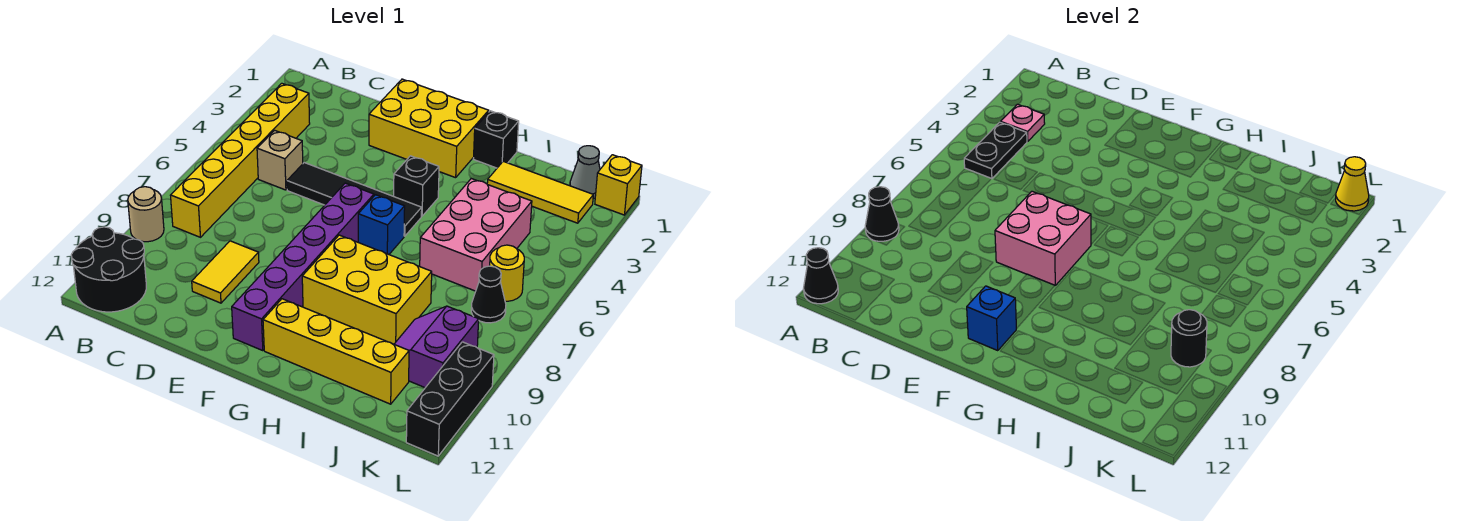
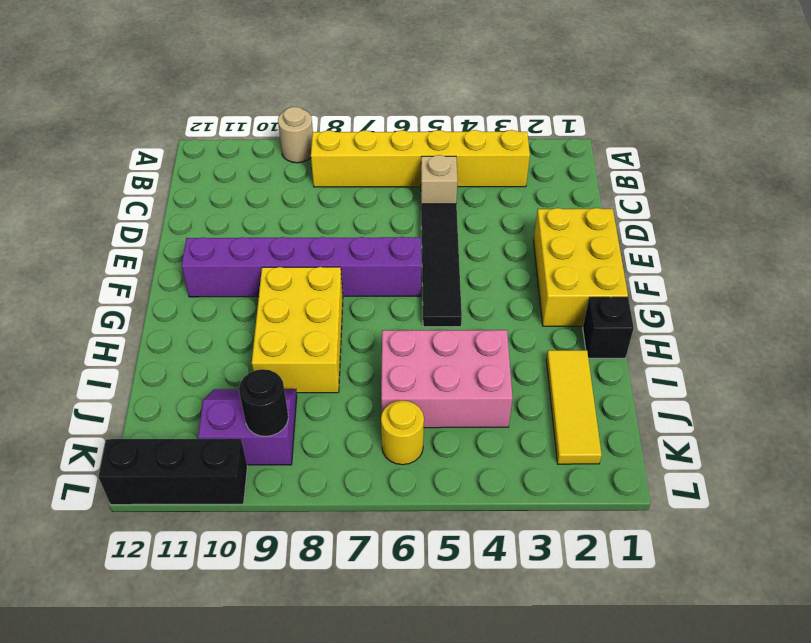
none -> black 2x2 round brick [71,227,146,312]
none -> yellow 1x2 tile [192,241,259,303]
none -> black 1x1 brick [394,156,439,216]

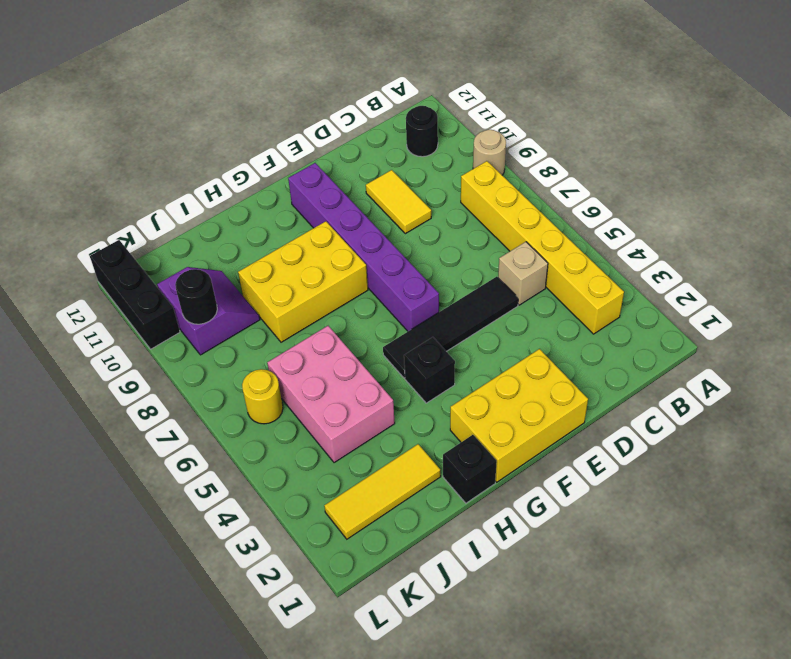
black 1x1 round brick [406,106,438,157] -> black 2x2 round brick [71,227,146,312]
none -> blue 1x1 brick [358,195,405,254]
none -> yellow 1x4 brick [263,299,409,404]
none -> grey 1x1 cone [570,146,600,199]

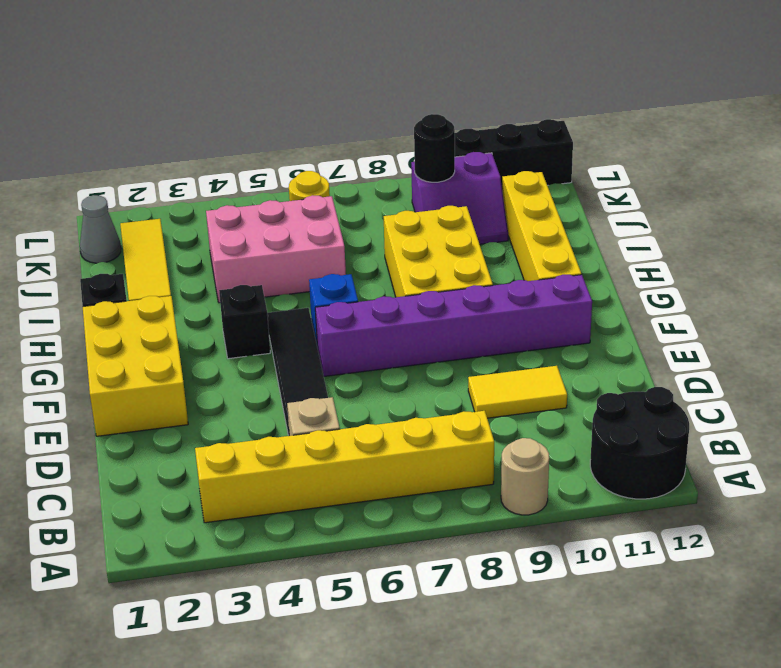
none -> black 1x1 cone [471,266,506,323]
none -> yellow 1x1 brick [595,155,642,215]
none -> black 1x1 cone [865,187,899,241]

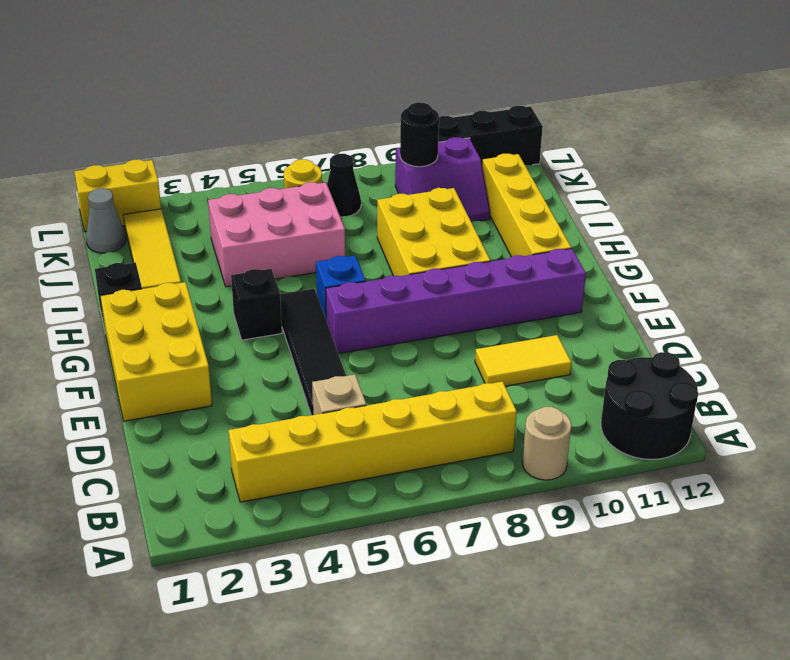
yellow 1x2 brick [74,160,161,232] -> yellow 1x1 brick [595,155,642,215]
none -> black 1x1 cone [865,187,899,241]
none -> black 1x1 cone [804,248,838,304]
none -> pink 1x1 plate [1001,104,1045,141]

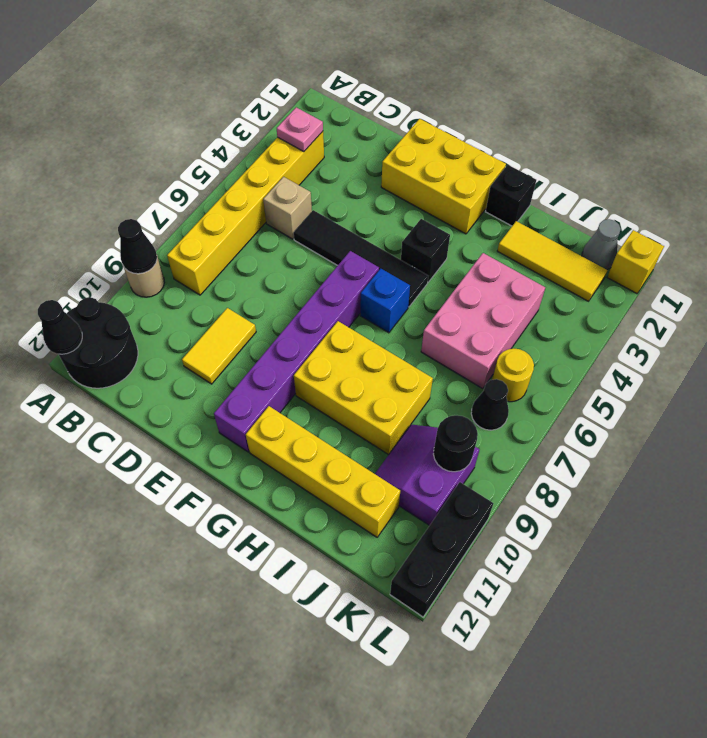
none -> black 1x2 plate [964,122,1027,179]
none -> pink 2x2 brick [995,191,1091,285]
none -> blue 1x1 brick [967,286,1016,351]

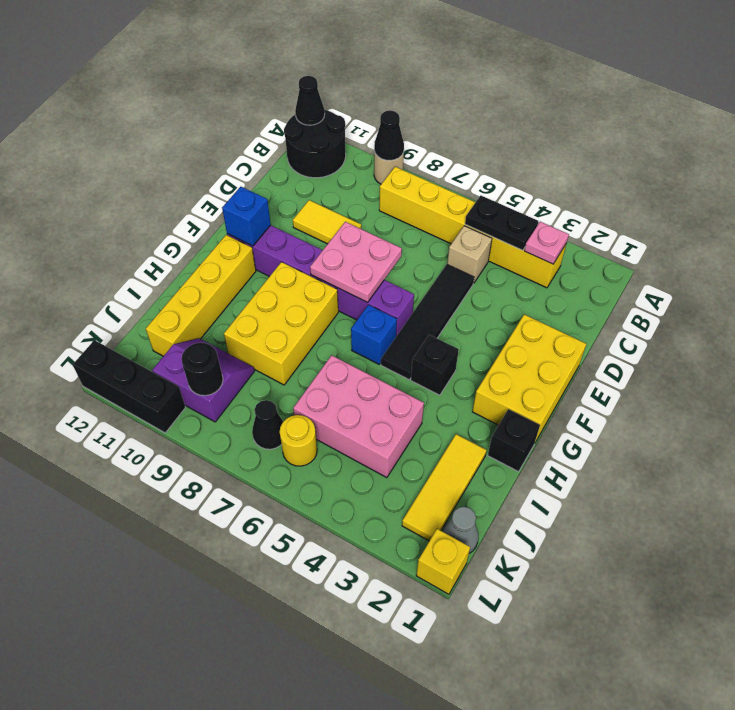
pink 2x2 plate [310,222,402,302] -> pink 2x2 brick [995,191,1091,285]
none -> yellow 1x1 cone [1336,157,1369,211]

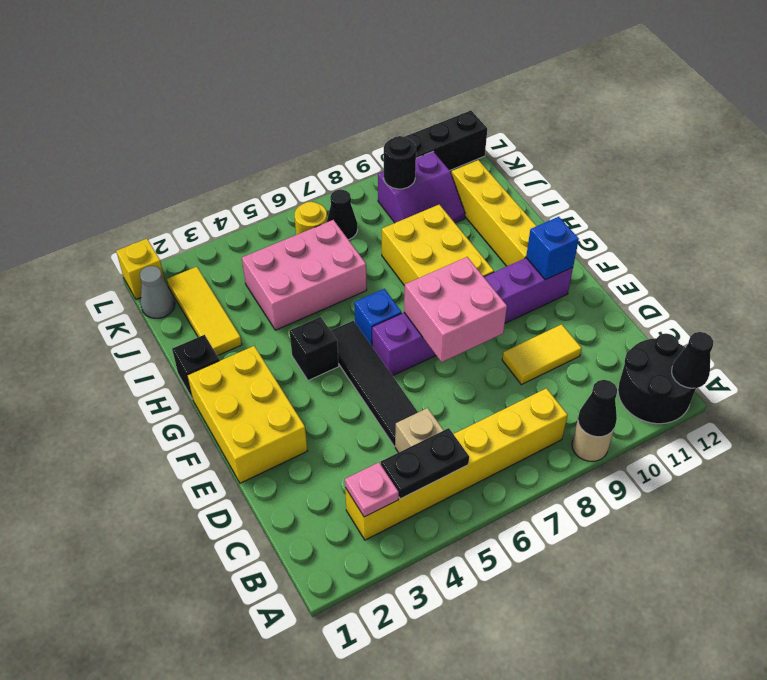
none -> yellow 1x1 cone [1336,157,1369,211]

